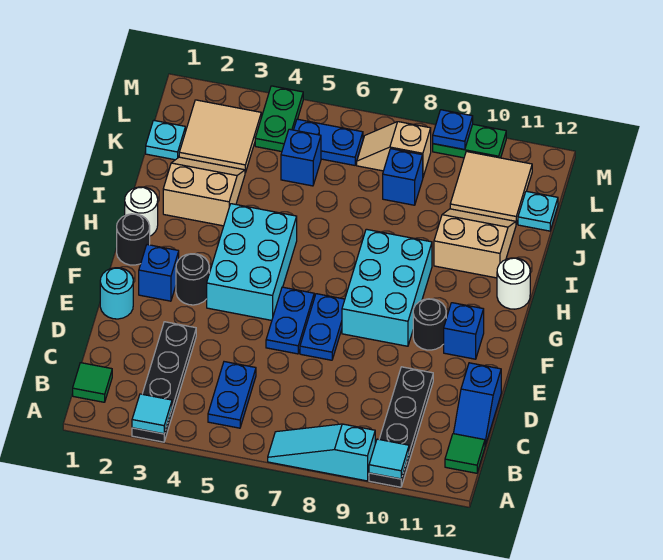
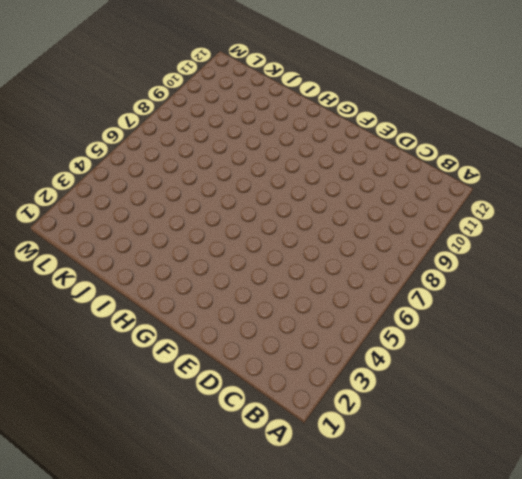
none -> black 1x4 plate [132,322,196,442]
none -> cyan 1x3 slope [268,424,375,481]
none -> black 1x4 plate [369,367,433,487]
none -> green 1x1 tile [73,363,112,402]

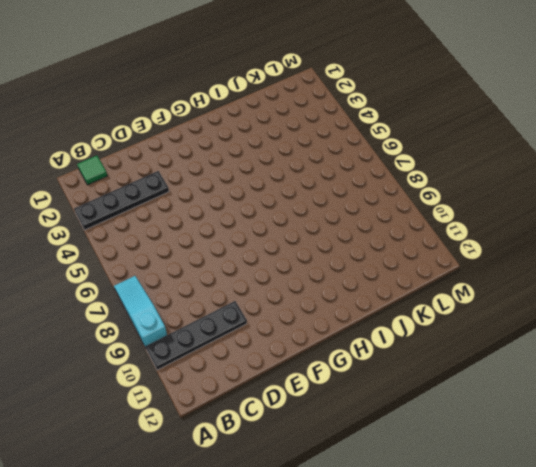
none -> blue 1x2 plate [208,362,256,428]
none -> green 1x1 tile [445,434,485,473]
none -> blue 1x2 slope [453,363,501,446]
none -> cyan 1x1 round brick [100,268,133,319]

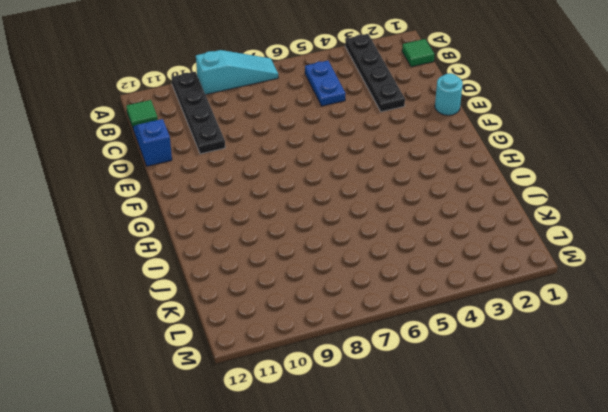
none -> blue 1x2 plate [266,287,314,354]
none -> blue 1x2 plate [300,294,345,360]
none -> blue 1x1 brick [139,245,179,301]
none -> black 1x1 round brick [176,254,209,305]

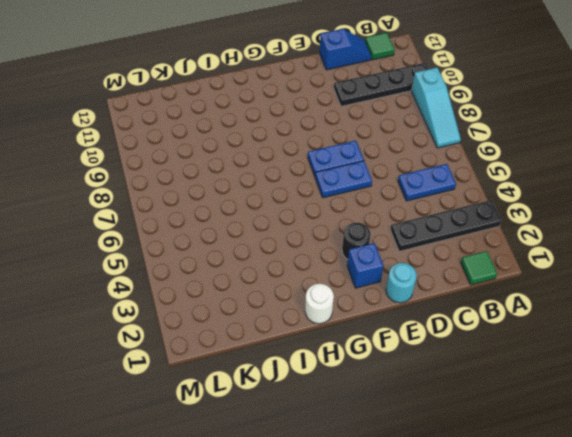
none -> cyan 2x3 brick [207,204,297,320]
none -> cyan 2x3 brick [342,229,432,346]
none -> black 1x1 round brick [413,299,446,350]
none -> blue 1x1 brick [444,303,484,359]

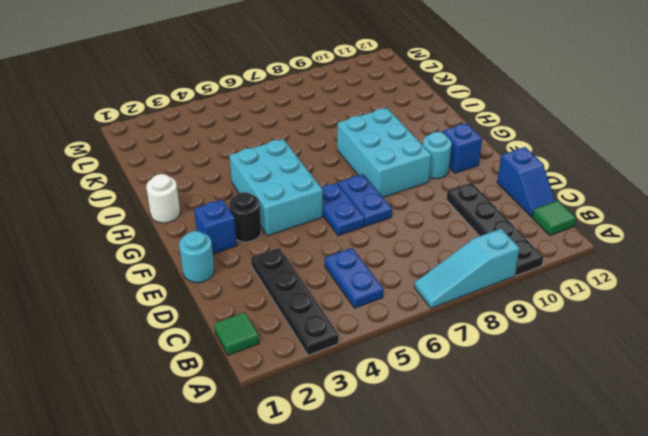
cyan 1x1 round brick [423,132,452,179] -> black 1x1 round brick [413,299,446,350]
none -> black 1x1 round brick [117,214,150,265]
none -> white 1x1 round brick [497,258,530,309]
none -> tan 2x2 slope [163,157,245,226]
none -> tan 2x2 slope [434,209,516,278]

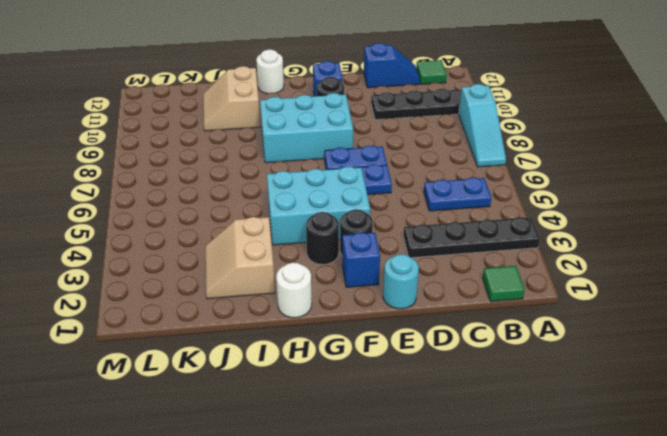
black 1x1 round brick [306,212,339,265] -> black 1x1 round brick moved to [117,214,150,265]
none -> cyan 1x1 plate [146,120,185,160]
none -> tan 2x2 tile [179,100,261,173]
none -> blue 1x1 brick [281,129,321,186]
none -> blue 1x1 brick [383,149,423,205]

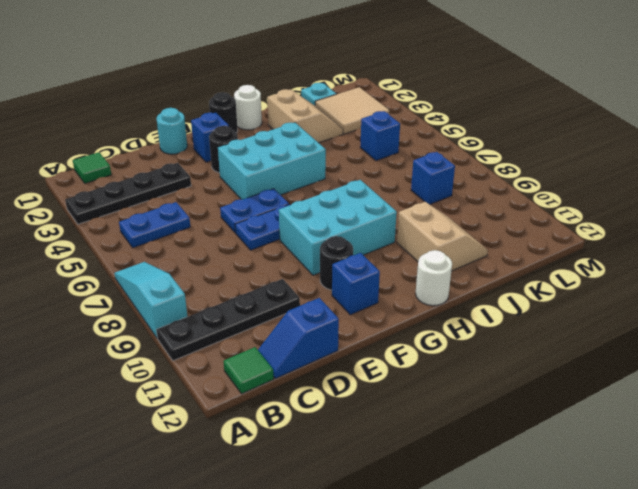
none -> tan 2x2 tile [450,152,532,224]
none -> cyan 1x1 plate [518,191,558,231]
none -> green 1x2 plate [255,86,303,152]
none -> blue 1x2 plate [294,119,363,165]

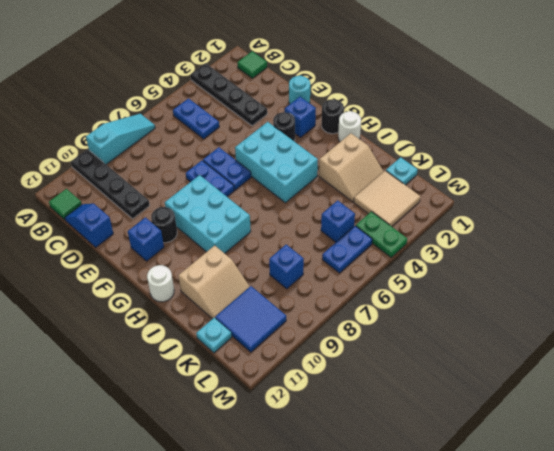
blue 2x2 tile [215,286,286,352] -> tan 2x2 tile [450,152,532,224]
none -> tan 1x2 slope [357,122,431,177]
none -> green 1x2 plate [433,124,506,158]
none -> cyan 1x1 tile [132,394,172,434]
none -> cyan 1x1 tile [369,439,409,479]

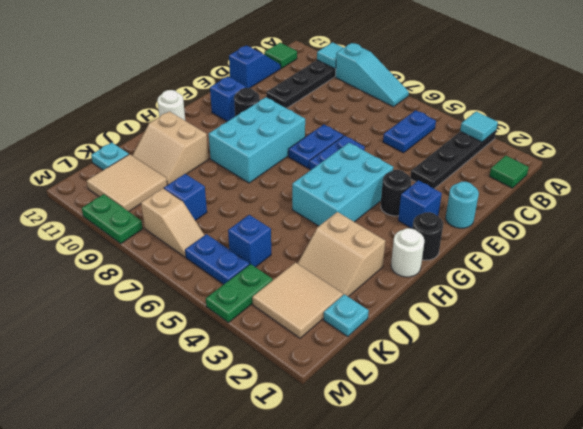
none -> blue 1x1 plate [433,110,473,150]

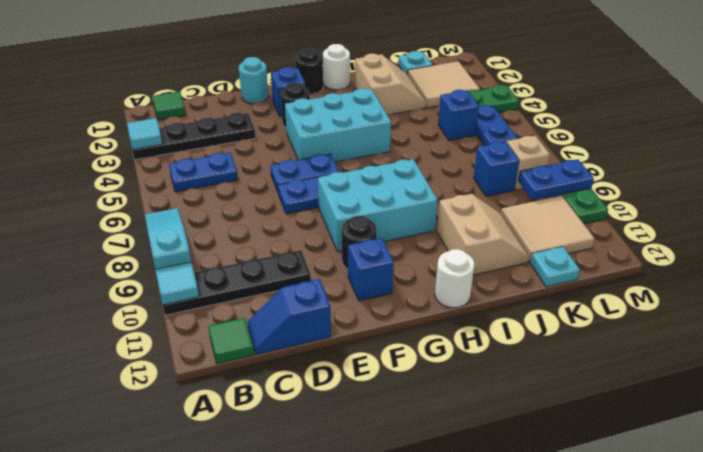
blue 1x2 plate [518,160,594,200] -> blue 1x1 plate [433,110,473,150]

